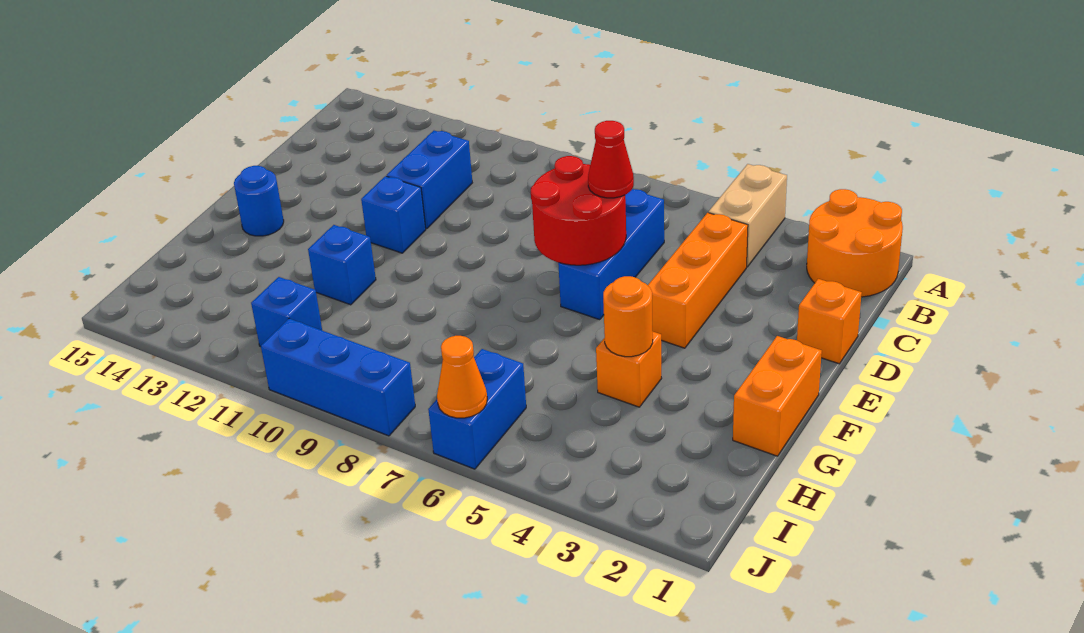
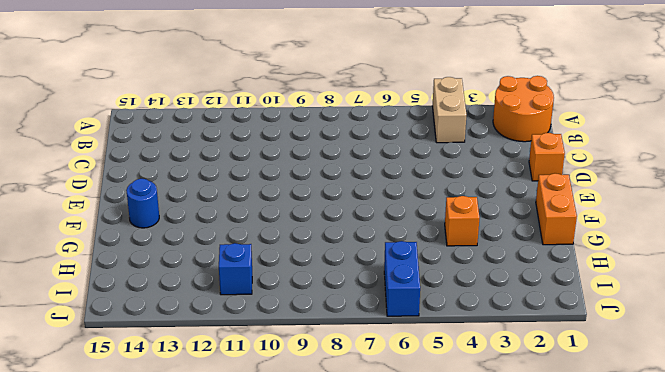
none -> orange 1x3 brick [648,213,748,348]
none -> blue 1x3 brick [558,189,664,320]
none -> blue 1x2 brick [387,131,472,229]

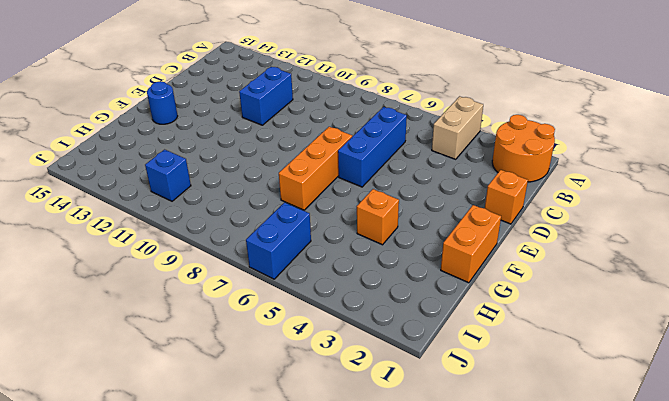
orange 1x3 brick [279,127,352,210] -> orange 1x3 brick moved to [648,213,748,348]
none -> blue 1x1 brick [361,176,426,253]
none -> blue 1x1 brick [308,225,376,305]
none -> blue 1x3 brick [261,319,415,436]

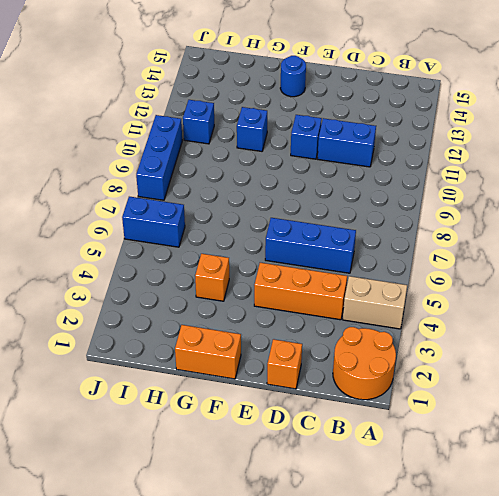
none -> red 2x2 round brick [531,156,626,265]
none -> orange 1x1 round brick [603,276,653,357]
none -> orange 1x1 cone [437,336,487,418]

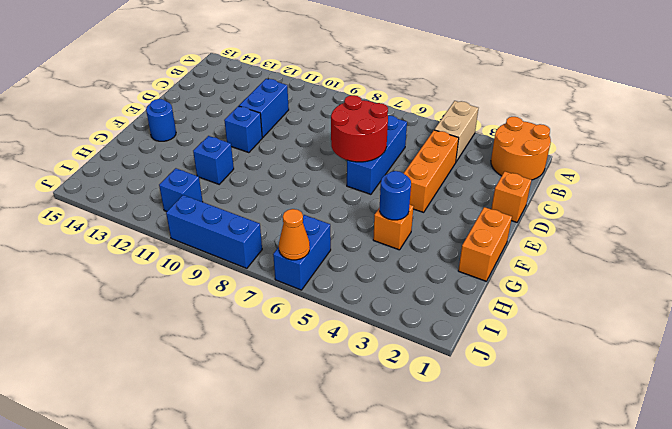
blue 1x1 round brick [380,171,411,220] -> orange 1x1 round brick [603,276,653,357]
none -> red 1x1 cone [588,121,634,198]

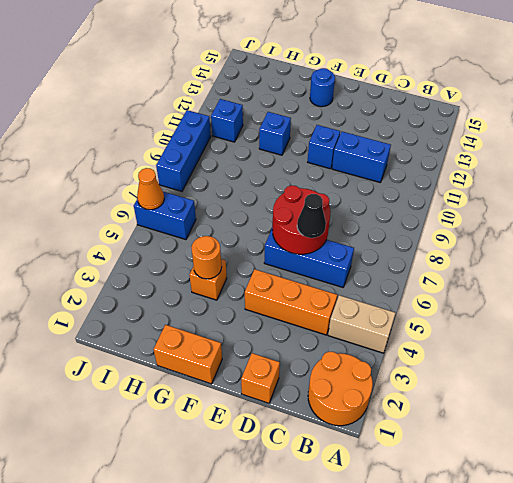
black 1x1 cone [297,194,326,238] -> red 1x1 cone [588,121,634,198]

